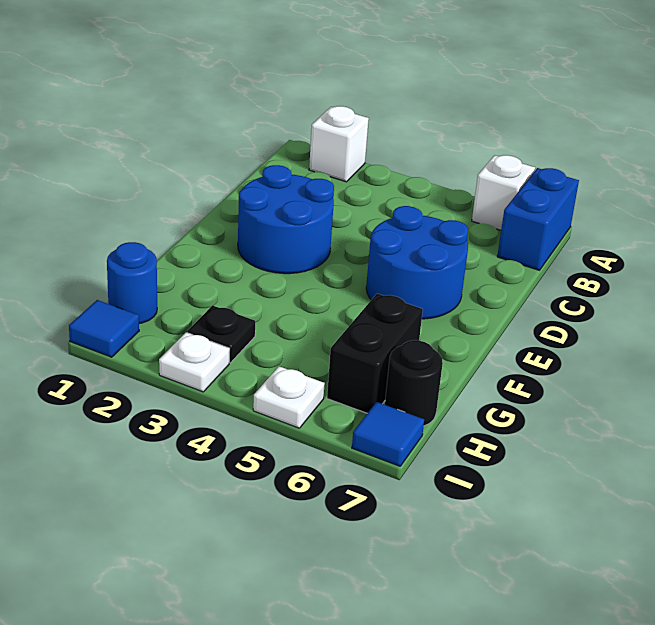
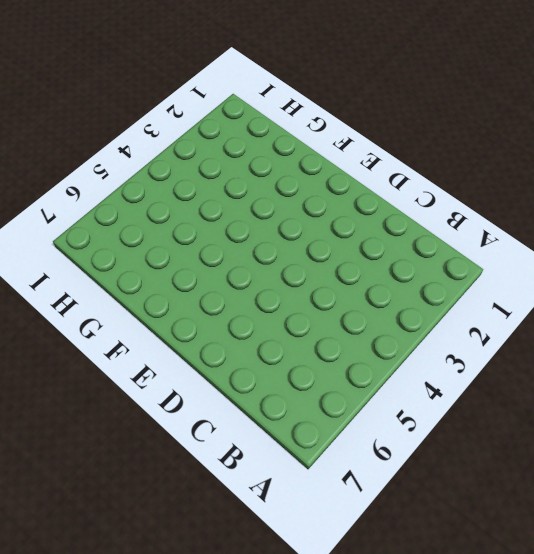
none -> white 1x1 brick [309,106,369,182]
none -> white 1x1 brick [472,155,535,230]
none -> blue 1x2 brick [497,168,579,270]

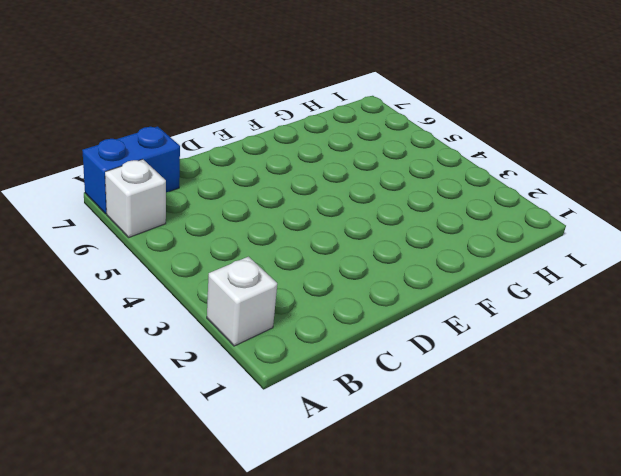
none -> blue 2x2 round brick [238,165,334,274]
none -> blue 2x2 round brick [366,206,468,319]
none -> black 1x2 brick [327,294,423,413]

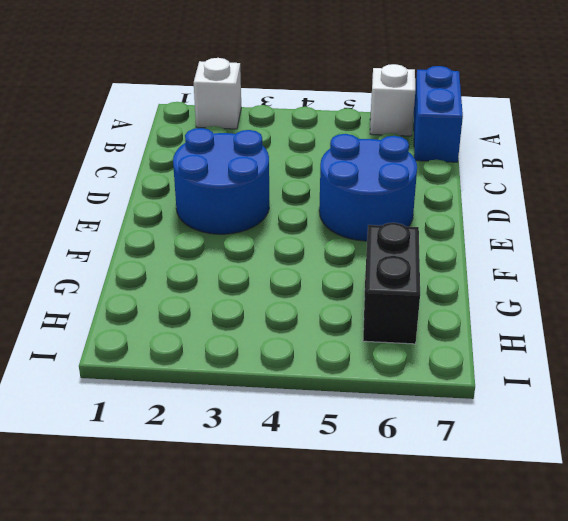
none -> blue 1x1 round brick [107,242,157,324]
none -> black 1x1 plate [187,305,255,363]
none -> black 1x1 round brick [385,340,443,426]

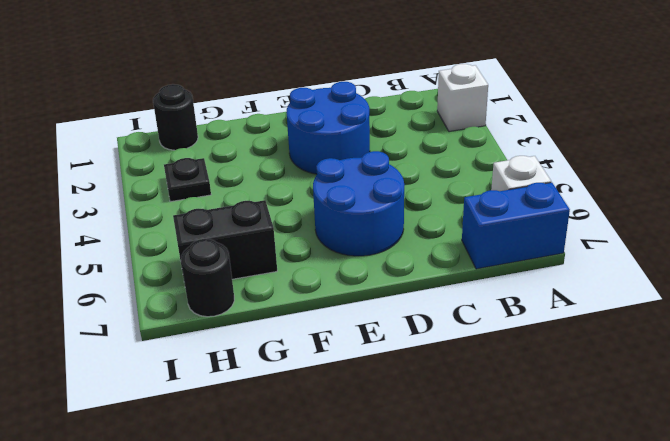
black 1x1 round brick [153,84,198,150] -> blue 1x1 round brick [107,242,157,324]
none -> blue 1x1 tile [69,300,139,357]
none -> white 1x1 plate [159,332,230,392]
none -> white 1x1 plate [253,366,325,428]

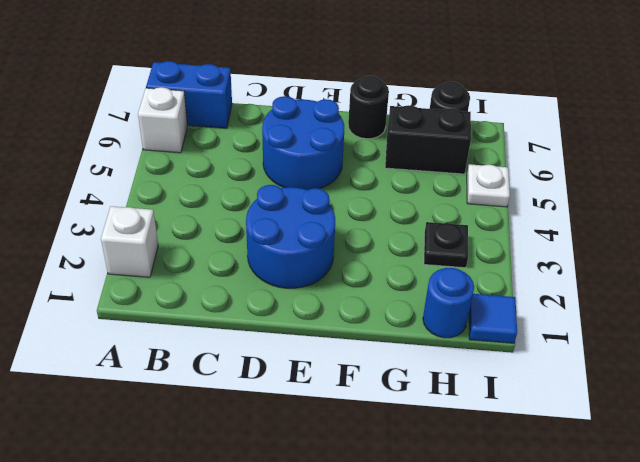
black 1x1 round brick [348,76,389,139] -> none
none -> white 1x1 plate [159,332,230,392]
none -> blue 1x1 tile [352,402,424,466]

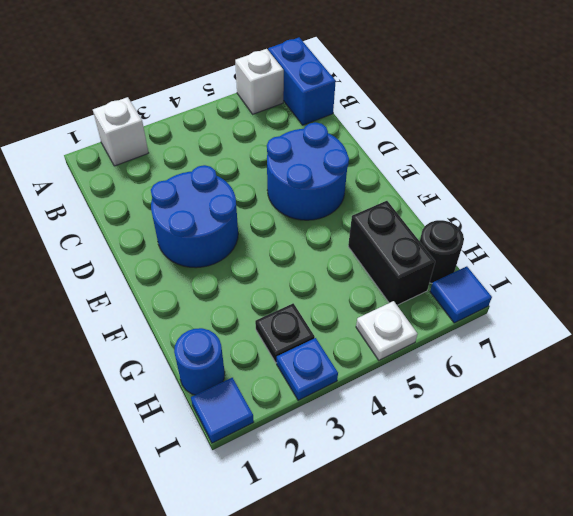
blue 1x1 plate [277,338,338,400] -> white 1x1 plate [159,332,230,392]

